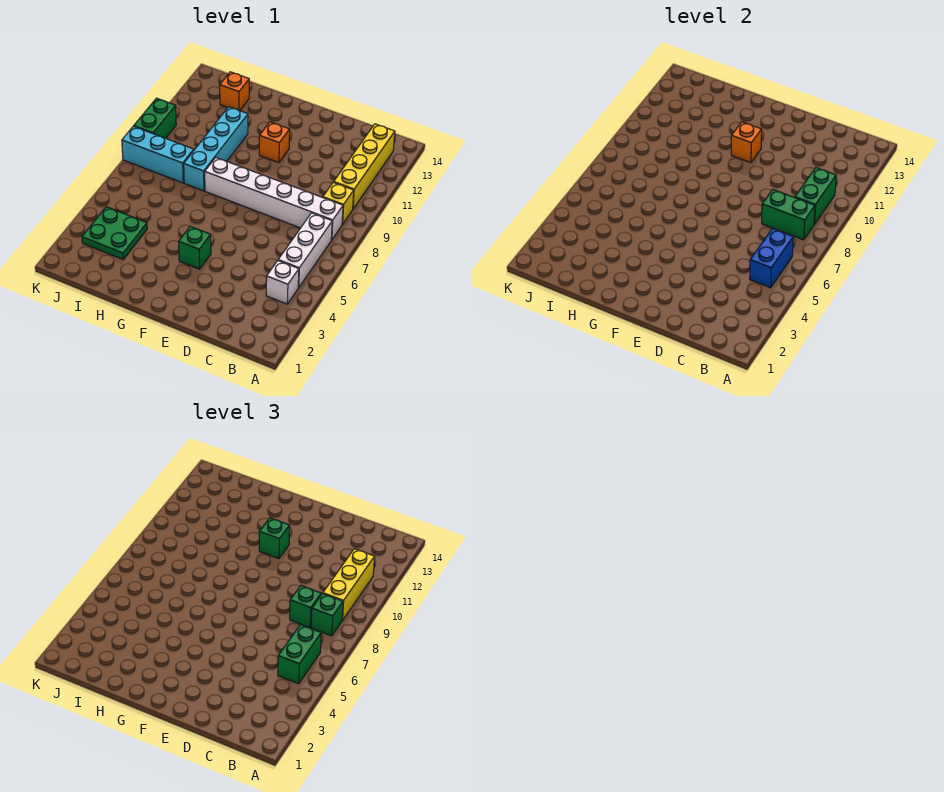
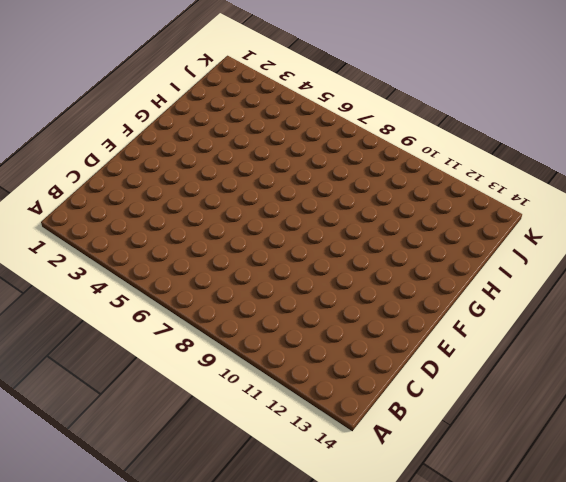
none -> white 1x1 brick [266,261,299,304]
none -> white 1x3 brick [278,213,332,287]
none -> white 1x6 brick [205,158,343,240]

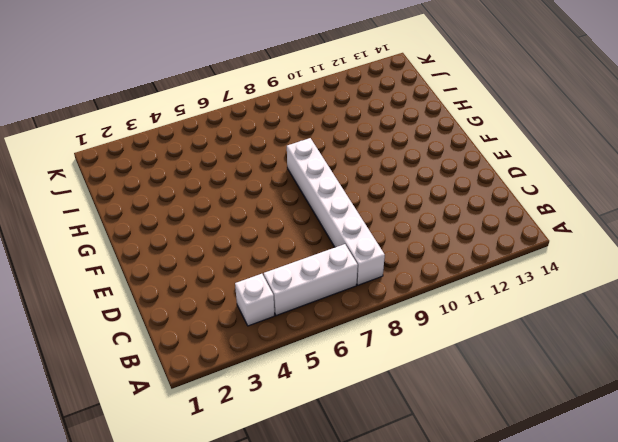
none -> yellow 1x1 brick [323,182,354,224]
none -> yellow 1x4 brick [334,124,395,209]
none -> green 1x1 brick [179,226,211,269]

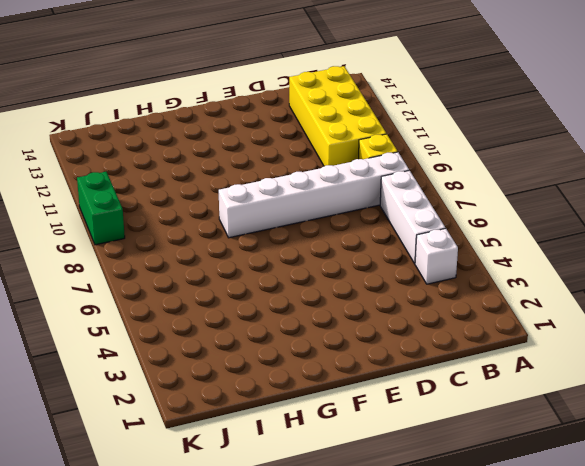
yellow 2x4 brick [289,66,386,166] -> yellow 1x4 brick [334,124,395,209]
none -> green 1x1 brick [179,226,211,269]
none -> orange 1x1 brick [259,122,290,163]
none -> cyan 1x4 brick [184,107,248,191]

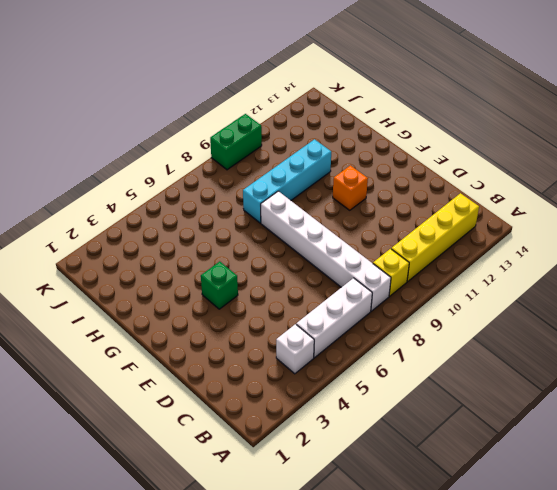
none -> green 2x2 plate [82,207,147,259]
none -> cyan 1x3 brick [122,126,194,183]
none -> orange 1x1 brick [220,72,249,111]

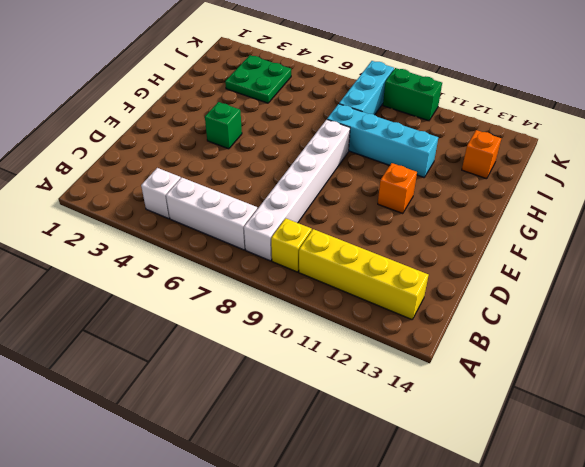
none -> blue 1x2 brick [750,229,793,288]
none -> green 1x2 brick [762,190,815,240]
none -> green 1x2 brick [795,168,836,224]

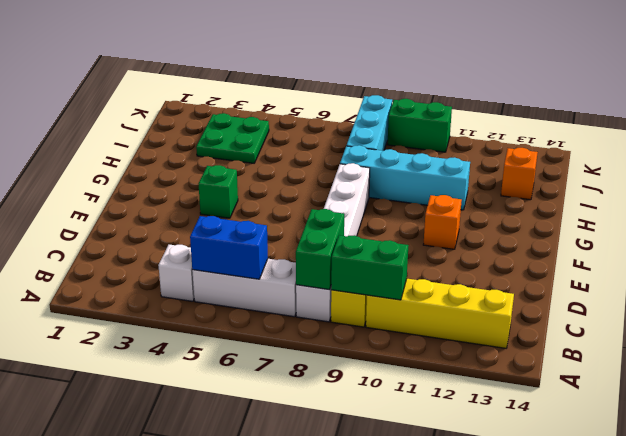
none -> orange 1x1 brick [731,122,762,163]
none -> green 1x2 brick [278,625,321,684]
none -> green 1x1 brick [311,594,343,636]

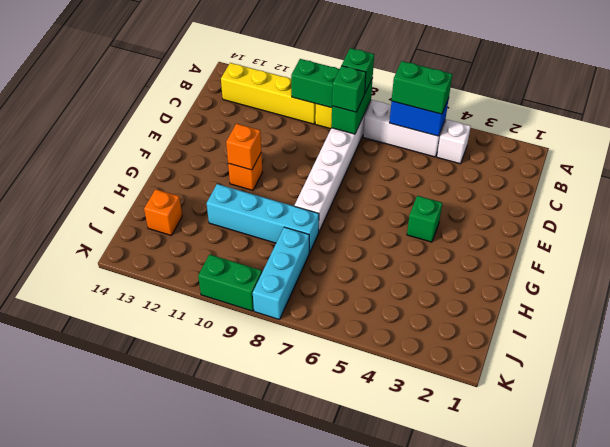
none -> green 2x2 plate [82,207,147,259]
none -> yellow 1x3 brick [323,549,375,620]
none -> green 1x1 brick [259,518,290,559]

